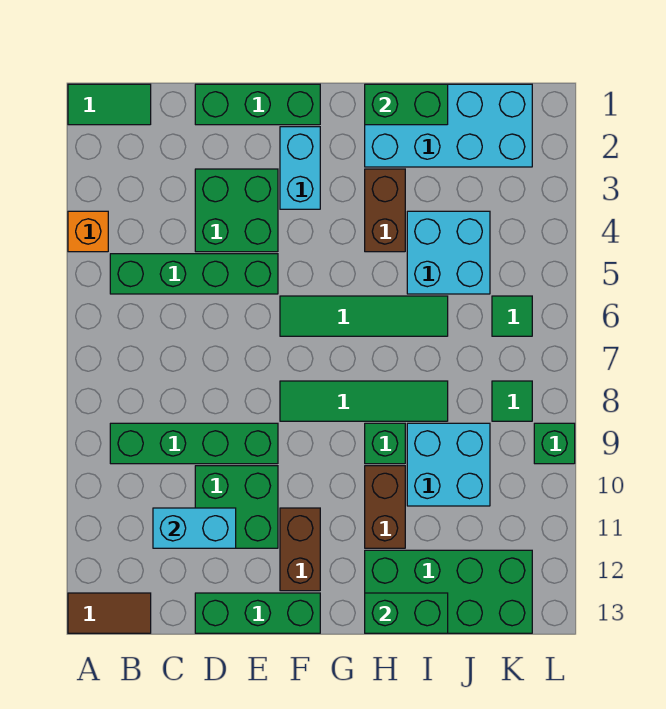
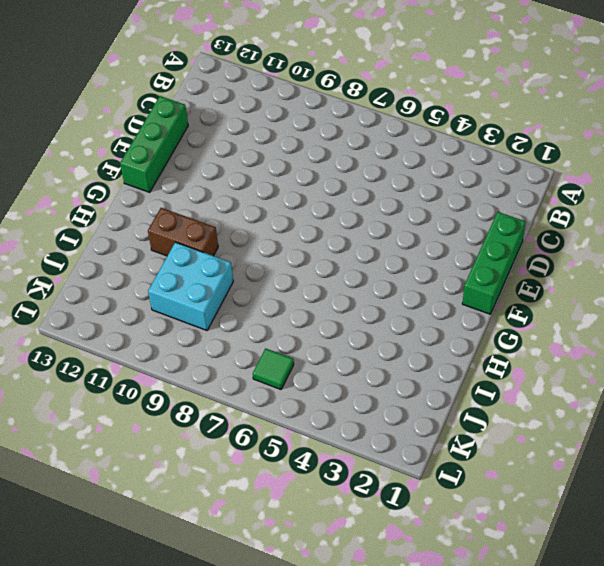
none -> green 1x2 tile [68,84,151,125]
none -> orange 1x1 brick [68,211,108,252]
none -> brown 1x2 tile [68,593,151,633]

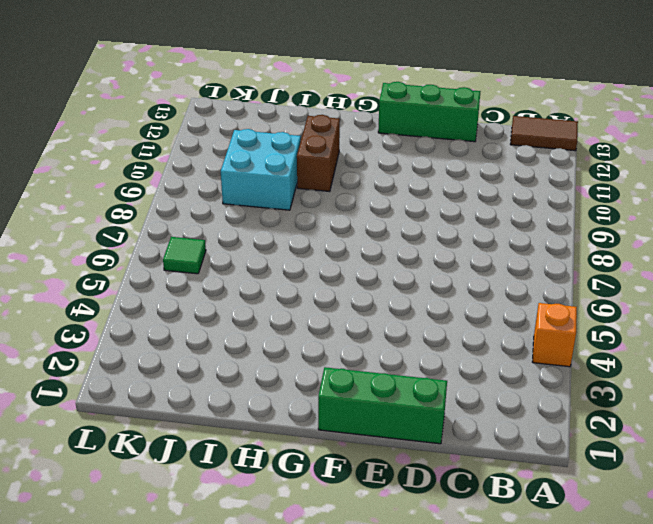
none -> green 1x2 tile [68,84,151,125]
none -> green 1x4 brick [110,254,278,294]
none -> green 1x4 brick [110,423,278,464]

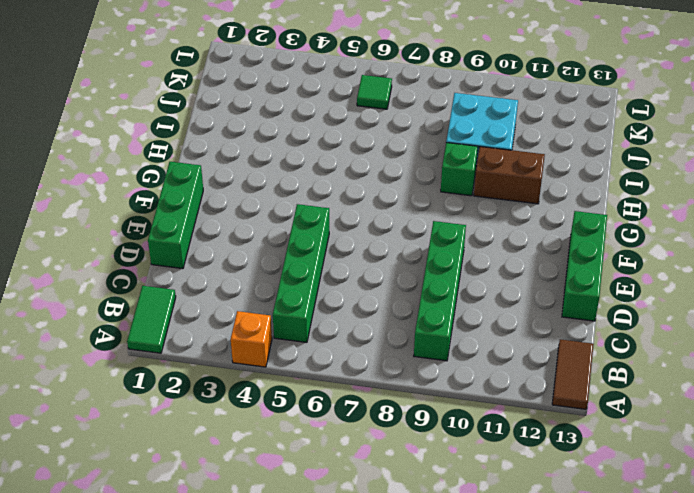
none -> green 2x2 brick [195,169,278,252]
none -> green 2x2 brick [195,466,278,548]
none -> cyan 1x2 brick [280,127,320,209]

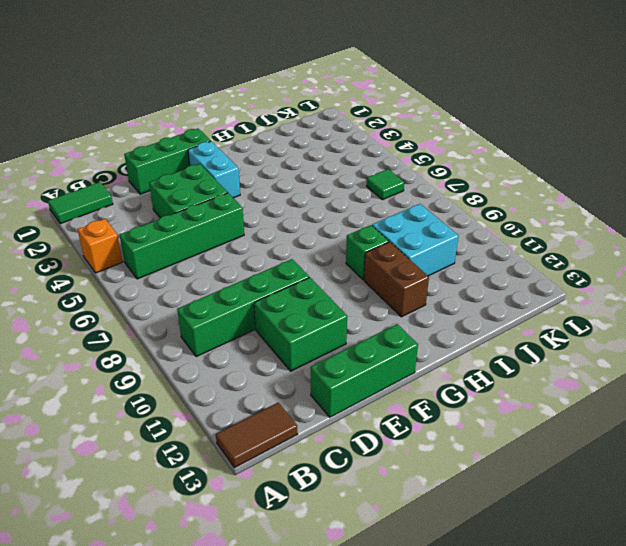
none -> green 1x4 tile [280,296,448,336]
none -> green 1x4 tile [280,381,448,421]
none -> brown 1x2 brick [280,508,320,591]

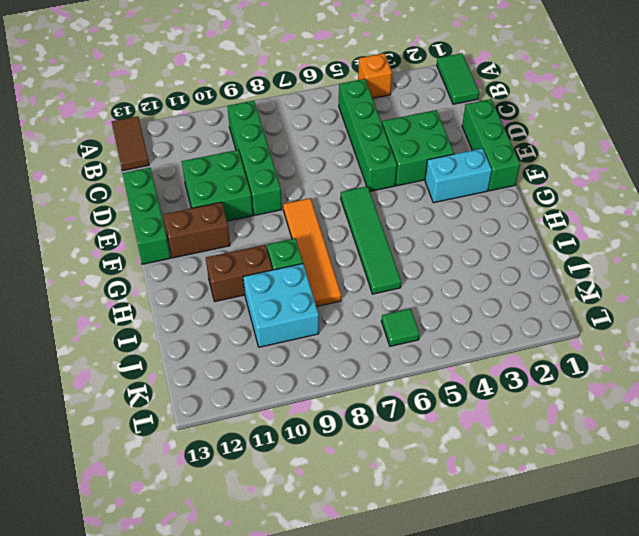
orange 1x4 tile [283,198,341,307] -> green 1x4 tile [280,381,448,421]
none -> cyan 2x4 brick [365,84,532,167]
none -> brown 1x2 brick [365,169,405,252]
none -> green 2x4 brick [365,550,532,633]

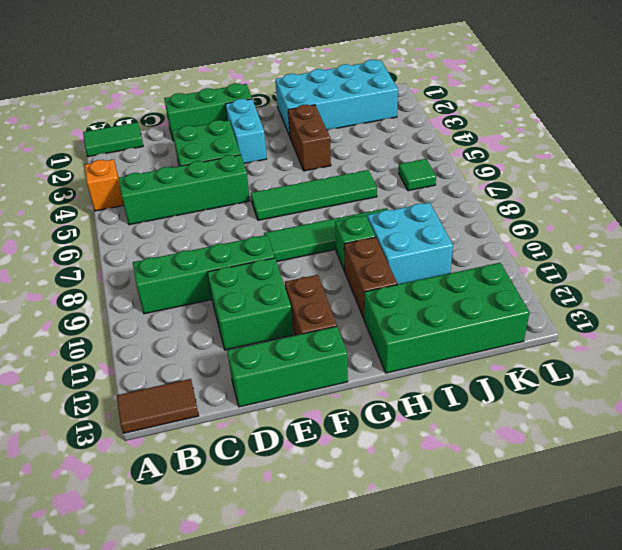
none -> cyan 2x2 brick [407,211,490,294]
none -> green 1x1 tile [492,381,532,421]
none -> green 1x1 brick [534,423,575,464]

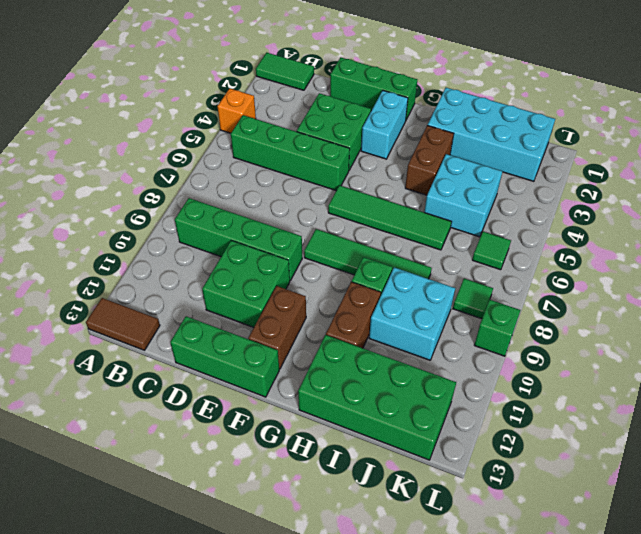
none -> cyan 1x2 brick [153,508,236,548]
none -> green 1x2 brick [365,84,448,125]
none -> green 1x2 brick [365,593,448,633]

